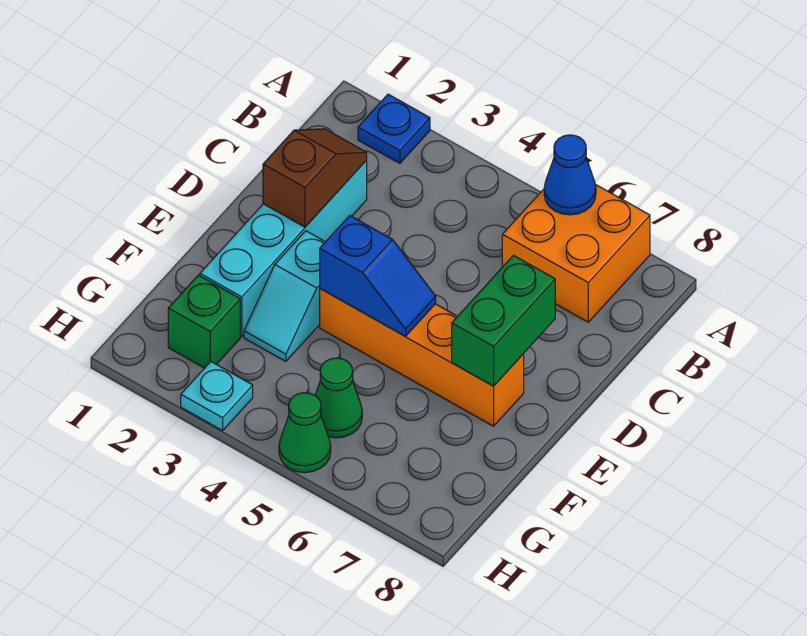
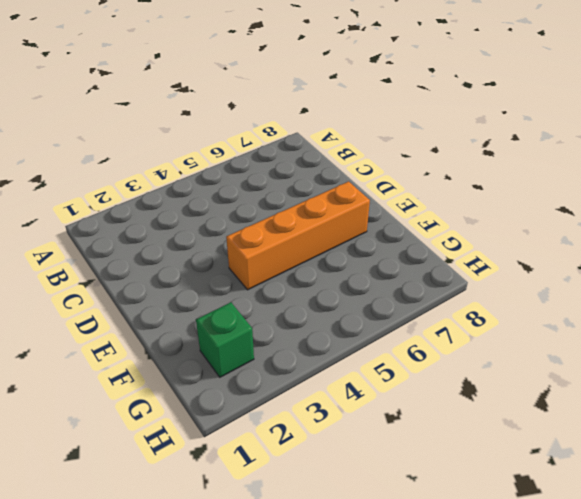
none -> blue 1x1 plate [358,94,430,163]
none -> orange 2x2 brick [502,184,650,322]
none -> cyan 1x4 brick [200,160,367,337]

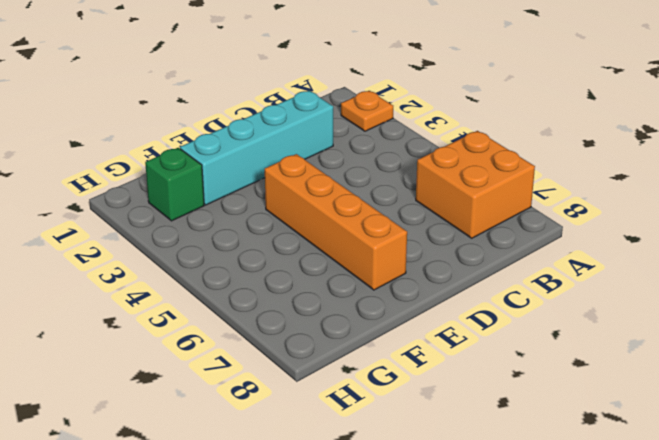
orange 1x1 plate [341,91,393,131] -> blue 1x1 plate [358,94,430,163]
none -> cyan 1x2 slope [244,231,325,361]
none -> green 1x1 cone [315,358,362,438]
none -> cyan 1x1 plate [181,362,253,431]

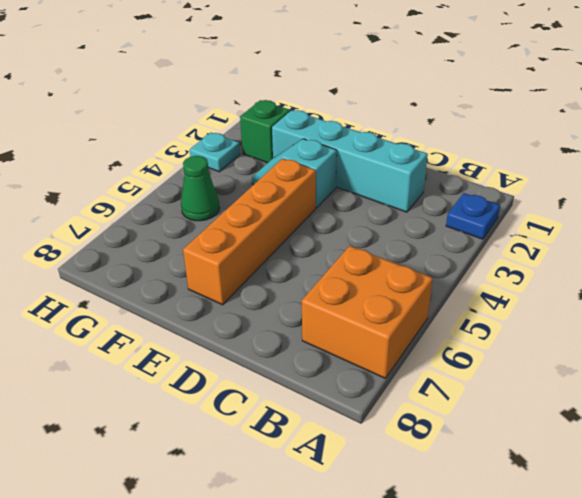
none -> green 1x1 cone [279,393,331,473]
none -> blue 1x1 cone [544,135,596,215]
none -> brown 1x2 slope [263,129,367,227]

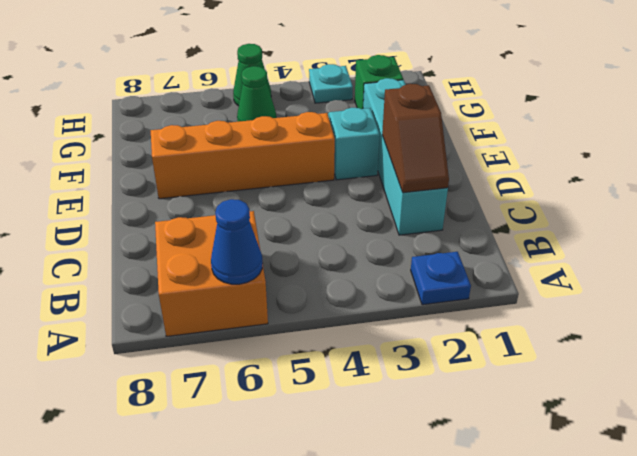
none -> green 1x2 brick [452,255,555,386]
none -> blue 1x2 slope [320,216,436,336]

